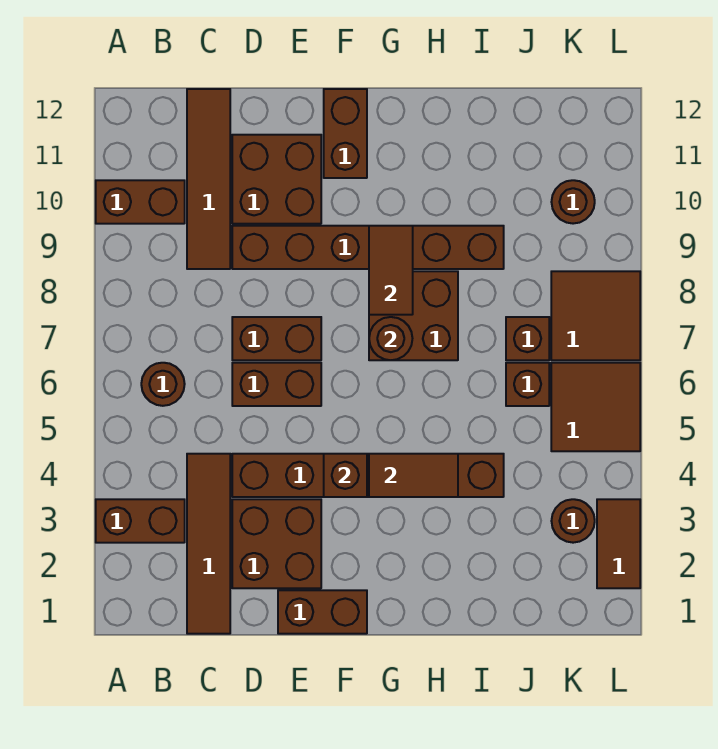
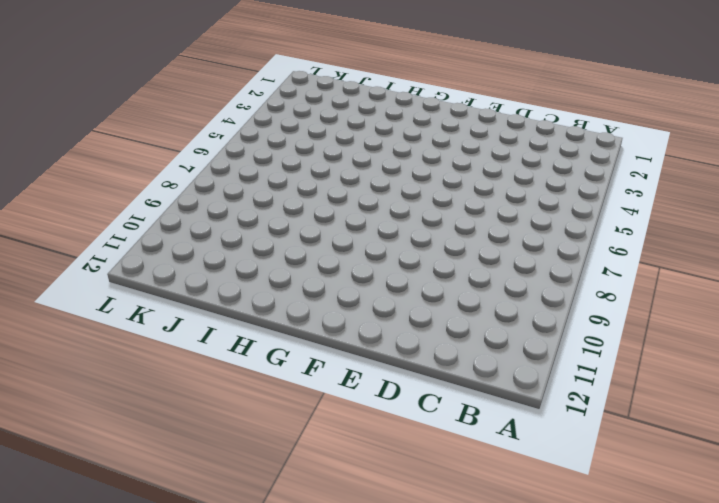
none -> brown 1x2 brick [96,499,185,543]
none -> brown 1x2 brick [96,180,185,224]
none -> brown 1x1 round brick [141,363,185,406]

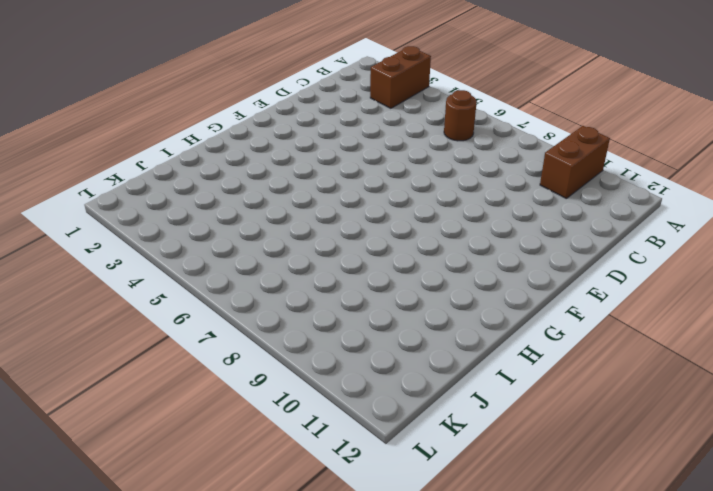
none -> brown 1x4 tile [187,454,230,634]
none -> brown 1x4 tile [187,89,230,269]
none -> brown 2x2 brick [232,499,321,588]

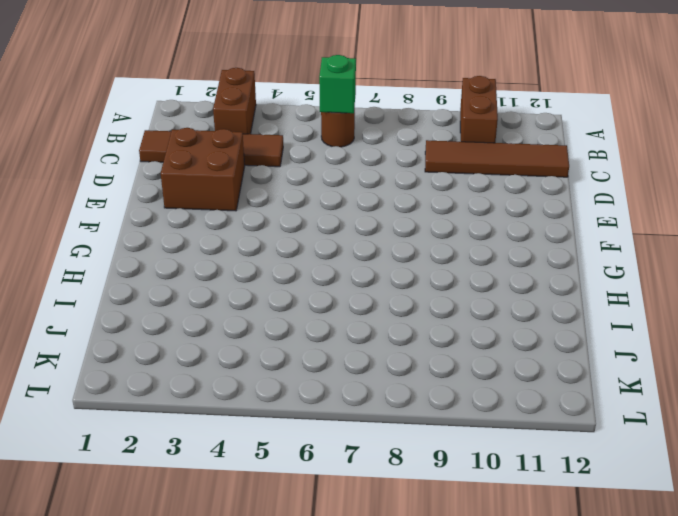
green 1x1 brick [319,55,356,113] -> none
none -> brown 1x6 brick [232,454,504,497]
none -> brown 1x2 brick [232,363,321,406]
none -> brown 1x2 brick [232,317,321,360]

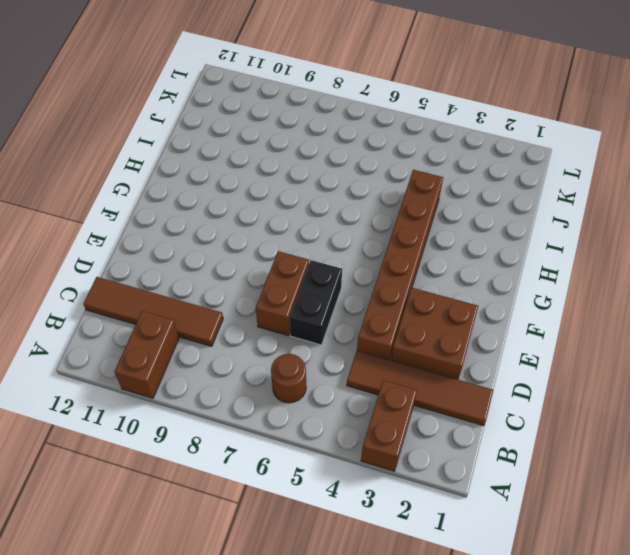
black 1x2 brick [289,260,342,345] -> brown 1x2 brick [232,363,321,406]
none -> brown 1x6 brick [232,226,504,269]
none -> brown 2x2 brick [232,135,321,224]
none -> brown 1x2 brick [278,590,367,634]

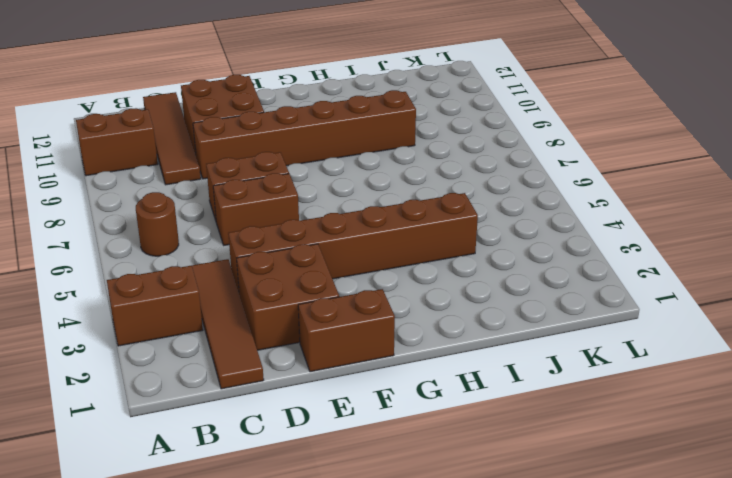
none -> brown 1x2 brick [324,89,367,178]
none -> brown 2x2 brick [369,271,458,360]
none -> brown 1x1 brick [506,363,549,406]

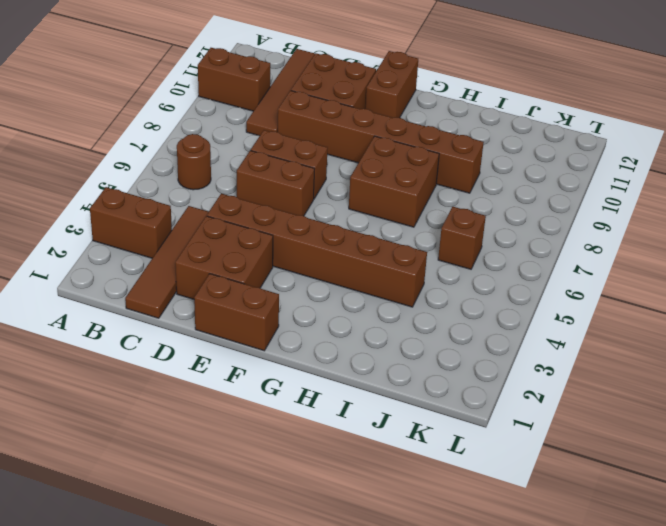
none -> brown 1x1 brick [506,317,549,360]
none -> brown 1x1 round brick [552,499,595,543]
none -> brown 2x2 tile [551,363,640,451]

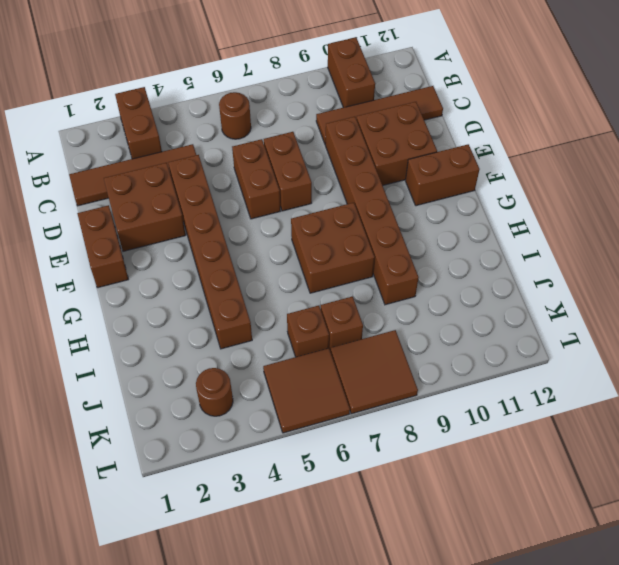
none -> brown 1x1 round brick [552,180,595,224]
none -> brown 1x2 tile [597,499,640,588]
none -> brown 1x1 brick [324,454,367,497]

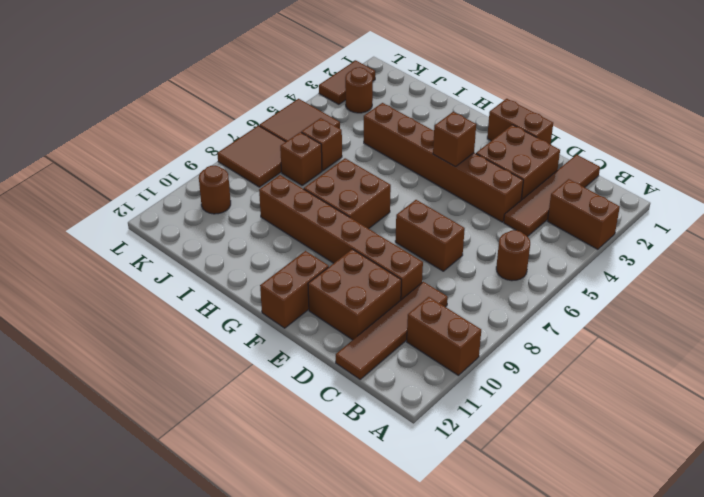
none -> brown 1x2 brick [232,363,321,406]
none -> brown 1x2 tile [369,454,458,497]
none -> brown 1x1 round brick [369,317,412,360]

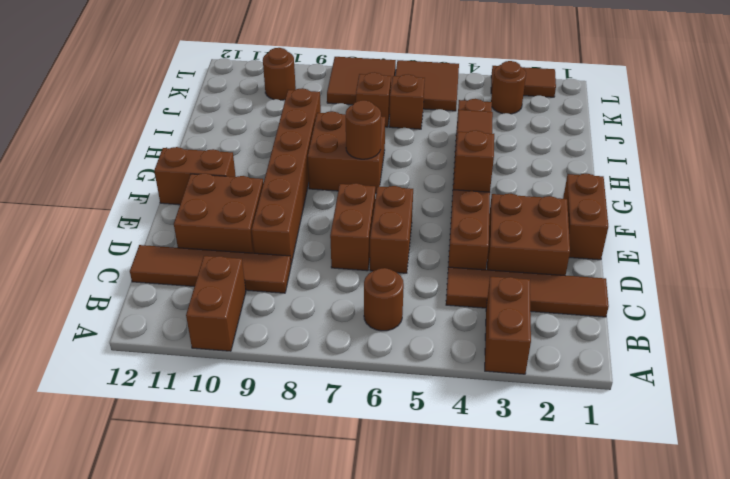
none -> brown 1x2 tile [369,226,413,315]

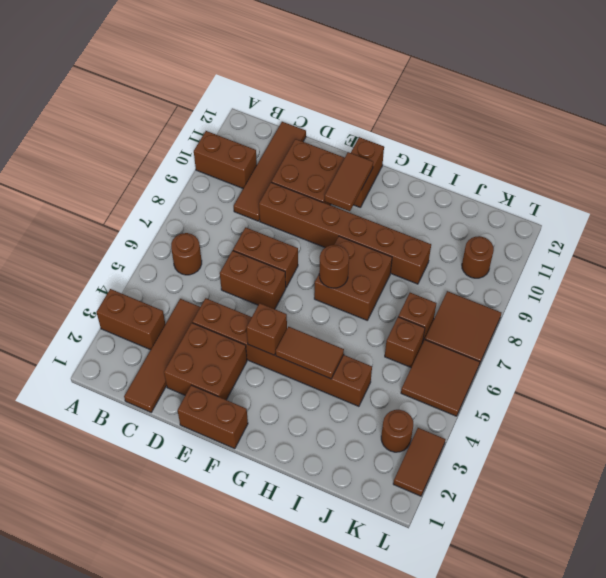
brown 1x2 tile [324,152,373,211] -> brown 1x2 tile moved to [369,226,413,315]

